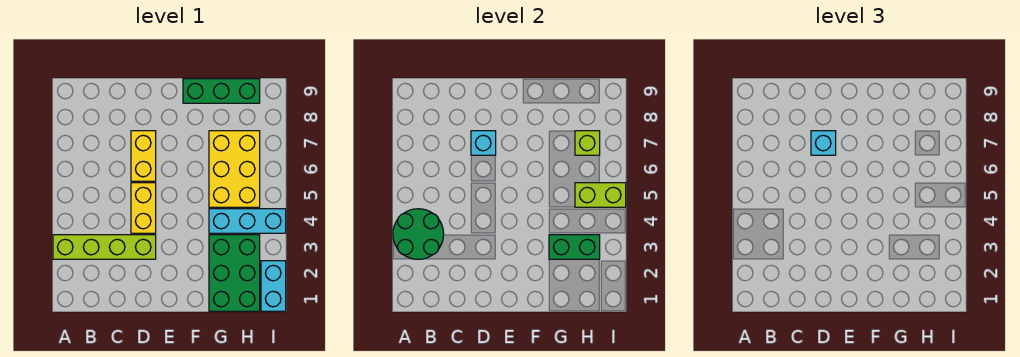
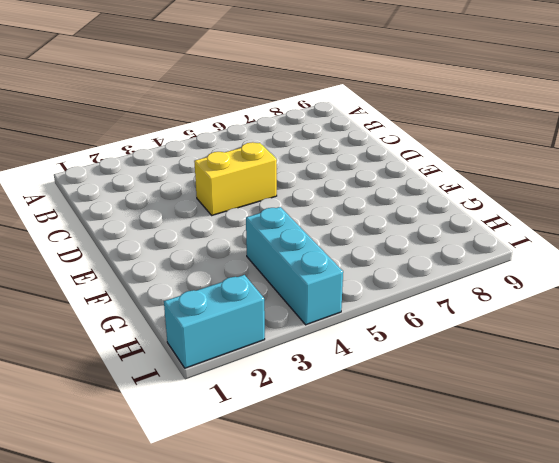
none -> lime 1x4 brick [53,235,156,259]
none -> yellow 1x2 brick [131,131,156,181]
none -> green 1x3 brick [183,79,260,103]

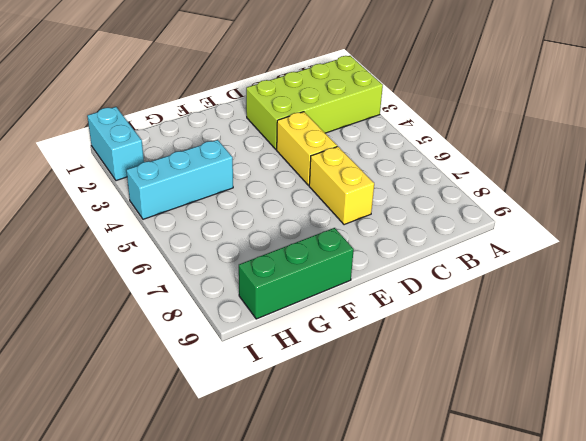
lime 2x4 brick [246,56,383,150] -> lime 1x4 brick [53,235,156,259]
none -> green 2x3 brick [209,235,260,311]
none -> yellow 2x3 brick [209,131,260,207]
none -> green 2x2 round brick [393,209,444,259]

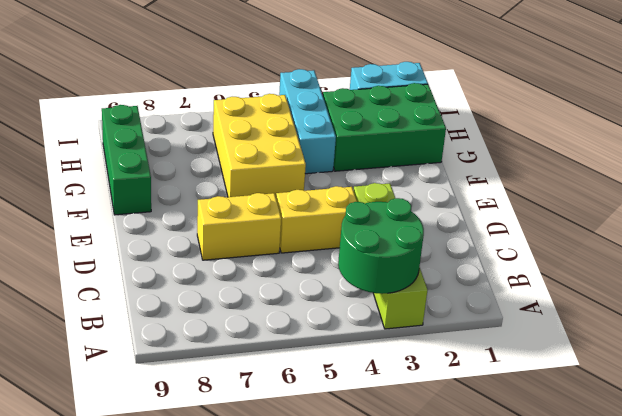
yellow 2x3 brick [213,94,306,197] -> yellow 2x3 brick turned to [209,131,260,207]
none -> cyan 1x1 brick [471,131,496,155]
none -> green 1x2 brick [549,235,600,259]
none -> lime 1x2 brick [575,183,626,207]

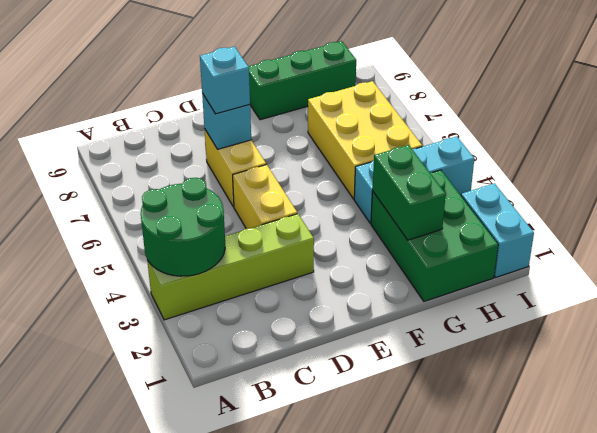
green 1x2 brick [373,145,446,240] -> green 1x2 brick turned to [549,235,600,259]
none -> lime 1x2 brick [575,183,626,207]
none -> lime 1x1 brick [575,131,600,155]

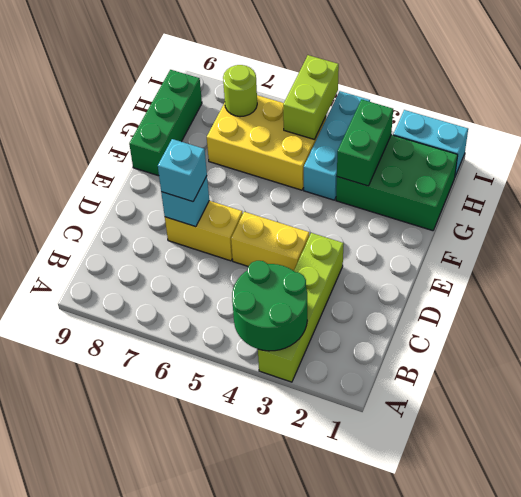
lime 1x1 round brick [223,65,257,117] -> lime 1x1 brick [575,131,600,155]

